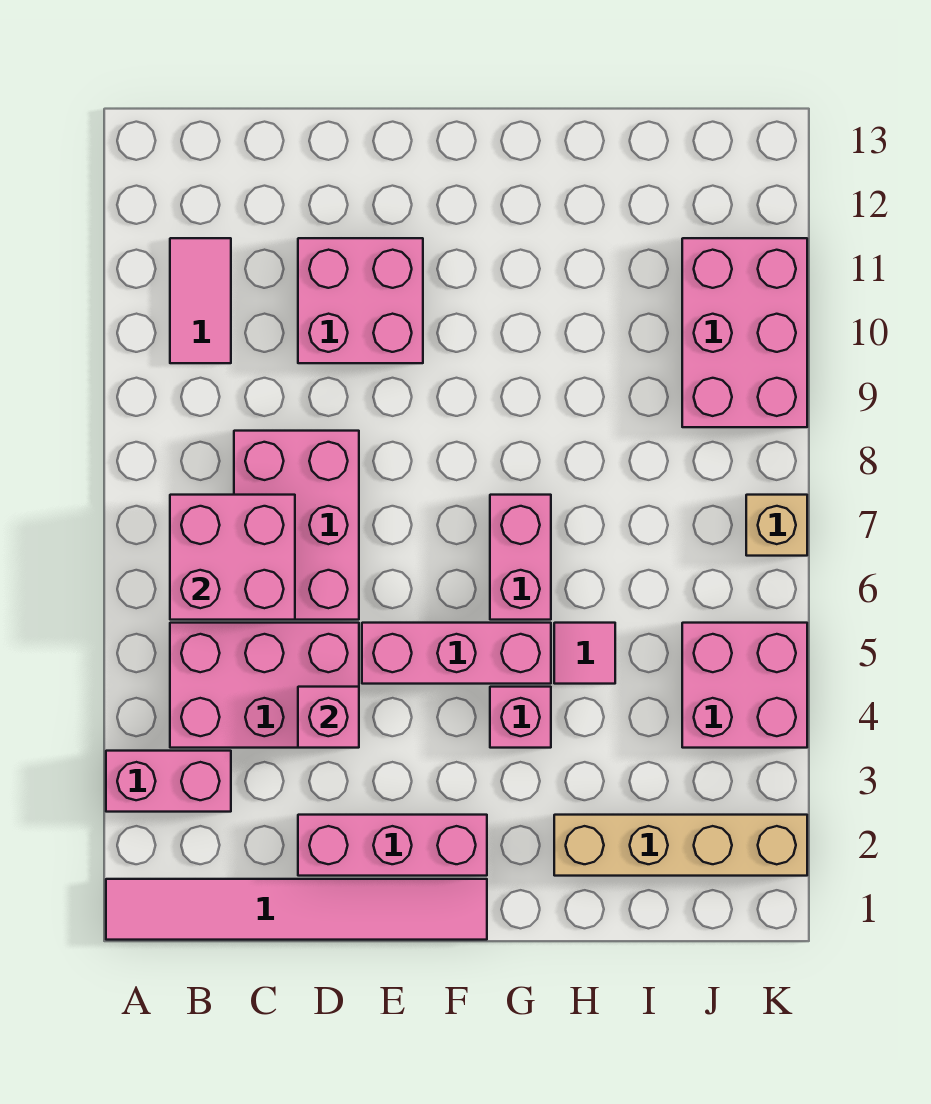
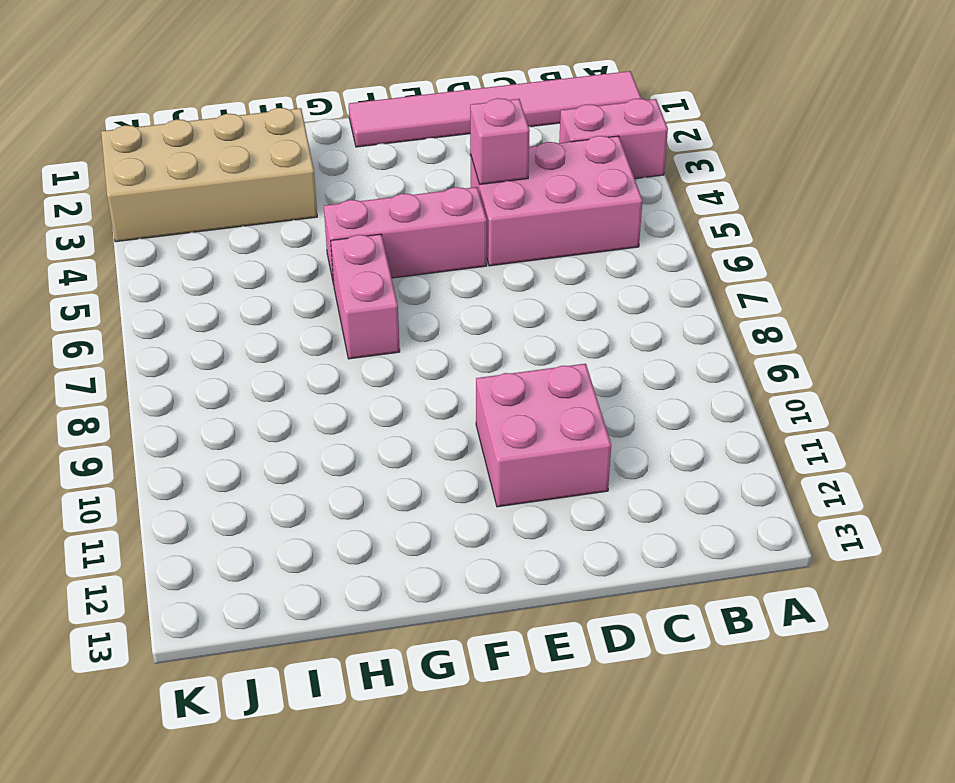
tan 2x4 brick [101,108,317,242] -> tan 1x4 brick [554,815,807,876]
none -> pink 1x2 tile [170,238,231,363]
none -> pink 2x3 brick [234,431,359,620]
none -> pink 1x3 brick [298,815,487,876]

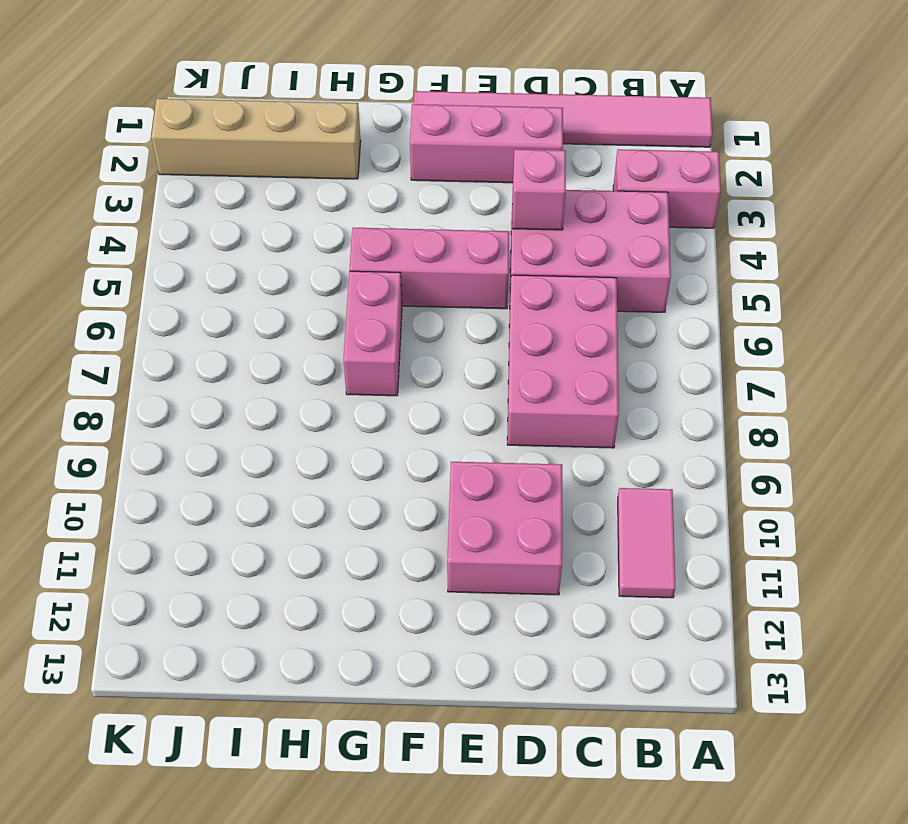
none -> pink 1x1 brick [490,687,551,748]
none -> pink 1x1 tile [554,623,615,684]
none -> pink 2x2 brick [682,623,807,748]

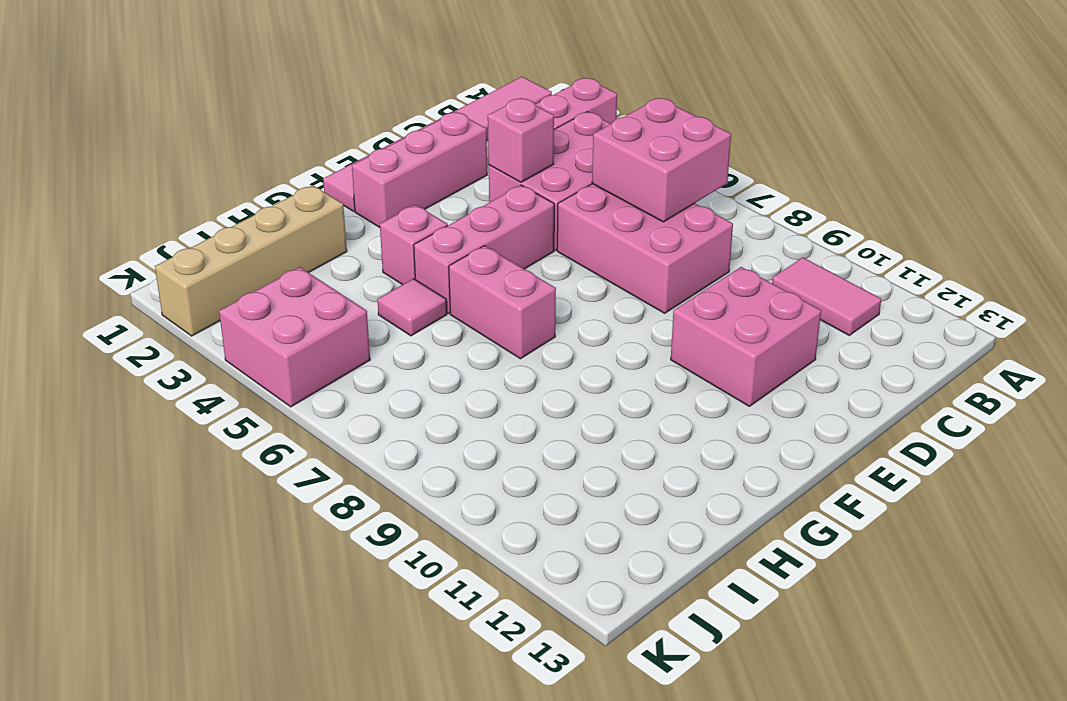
none -> pink 2x3 brick [682,238,807,427]
none -> tan 1x1 brick [746,495,807,556]

